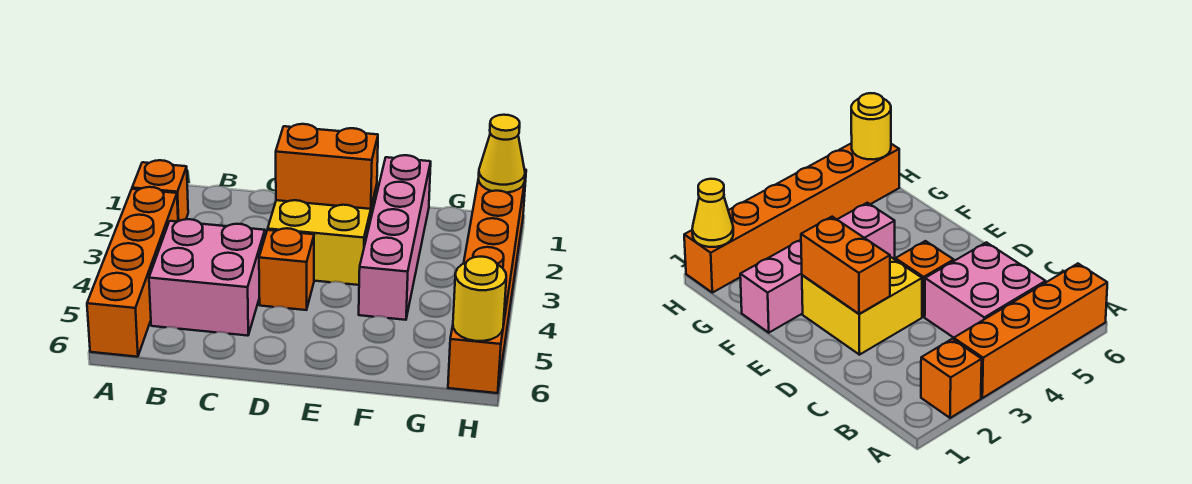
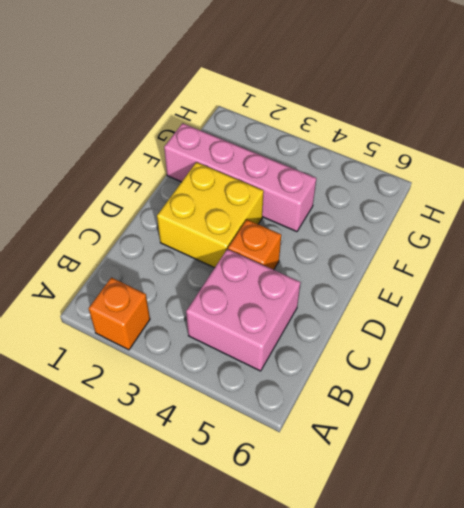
none -> orange 1x4 brick [87,187,178,357]
none -> orange 1x6 brick [448,170,526,393]

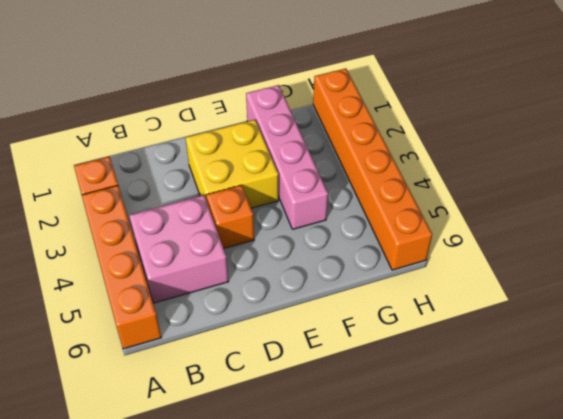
none -> orange 1x2 brick [276,124,378,209]
none -> yellow 1x1 cone [479,115,525,193]

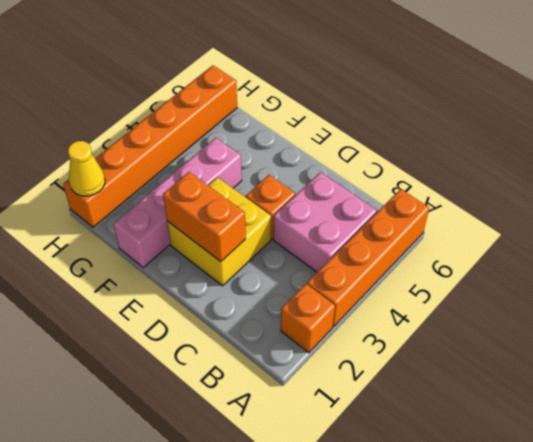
none -> yellow 1x1 round brick [453,257,506,341]

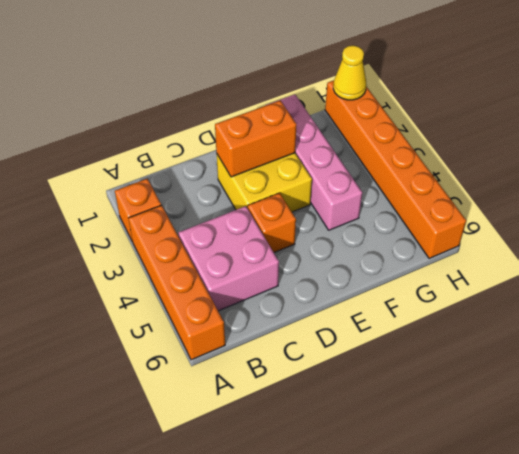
none -> yellow 1x1 round brick [453,257,506,341]

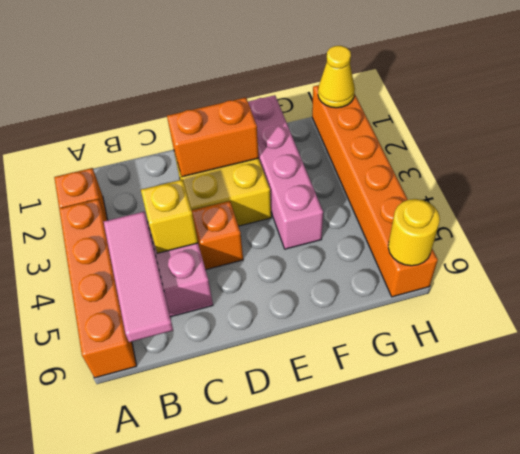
pink 1x3 tile [104,212,173,342] -> none
yellow 1x1 brick [141,179,198,253] -> none

